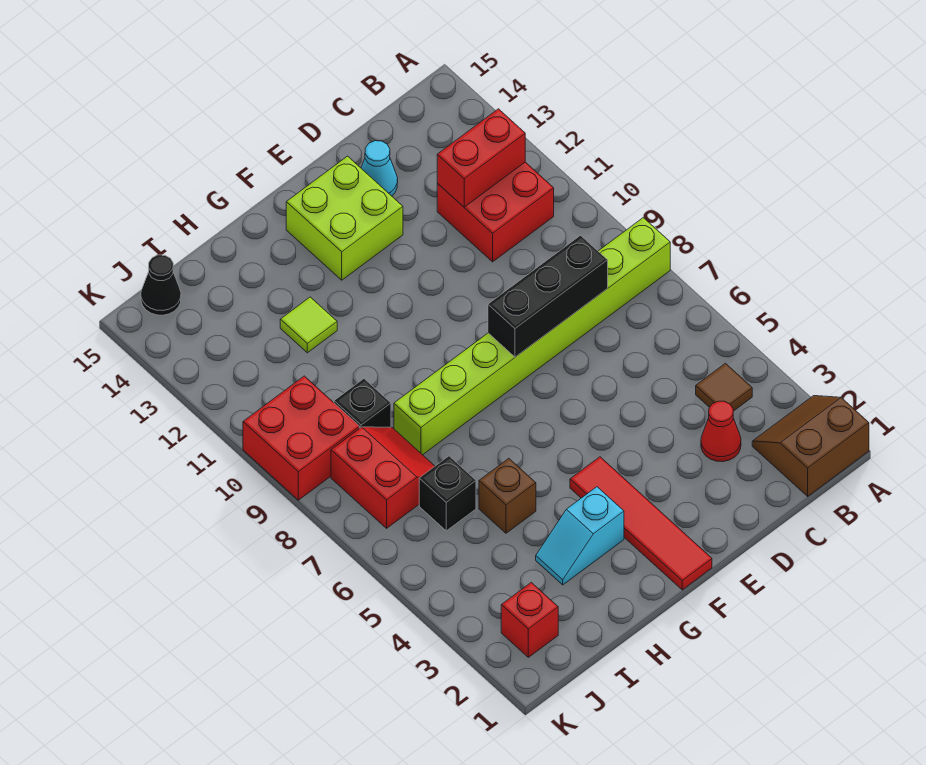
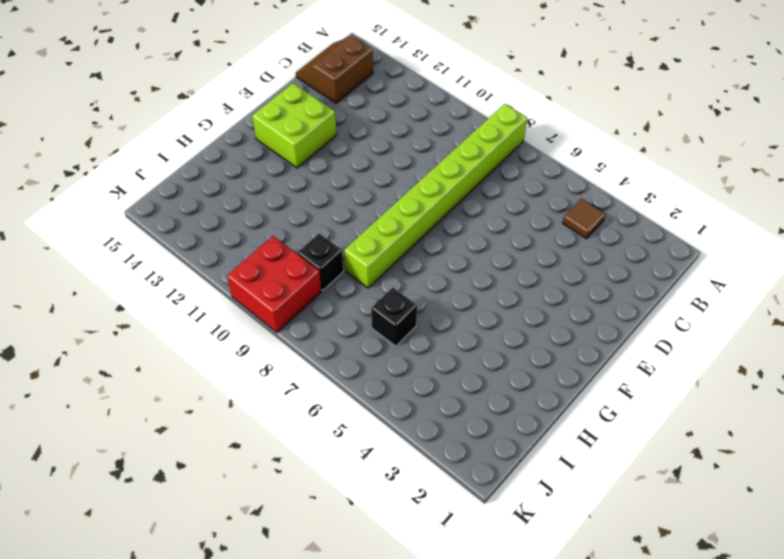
brown 2x2 slope [296,36,373,103] -> brown 2x2 slope moved to [752,396,869,496]
none -> red 2x2 brick [437,162,554,262]
none -> red 1x1 cone [701,401,741,462]
none -> cyan 1x1 cone [361,141,398,196]

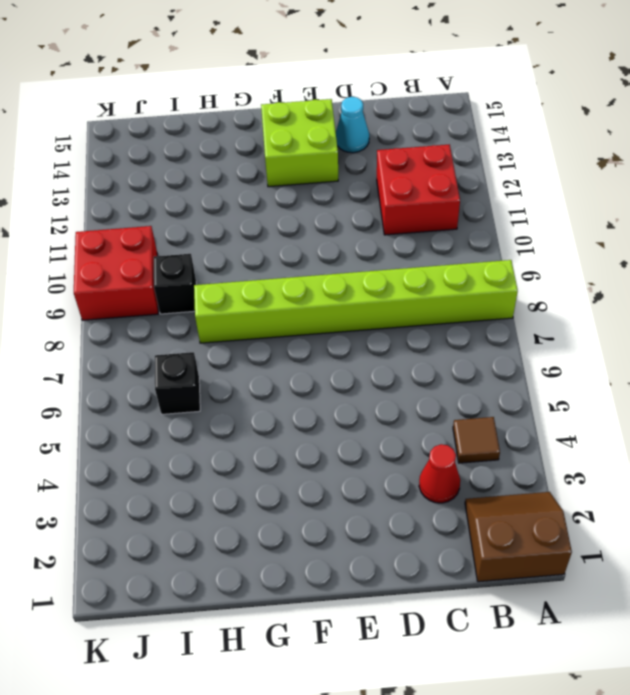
none -> red 1x4 tile [570,457,712,590]
none -> cyan 1x2 slope [536,487,624,585]
none -> brown 1x1 brick [479,459,536,533]

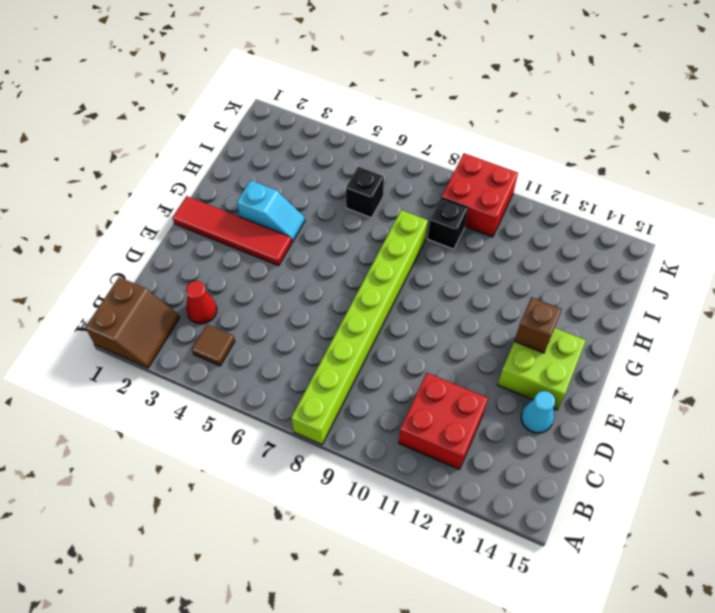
brown 1x1 brick [515,297,562,353] -> brown 1x1 brick moved to [479,459,536,533]
cyan 1x2 slope [237,180,305,242] -> cyan 1x2 slope turned to [536,487,624,585]
none -> lime 1x1 tile [280,297,337,353]
none -> red 2x2 slope [331,427,435,528]
none -> red 1x1 brick [501,583,558,657]

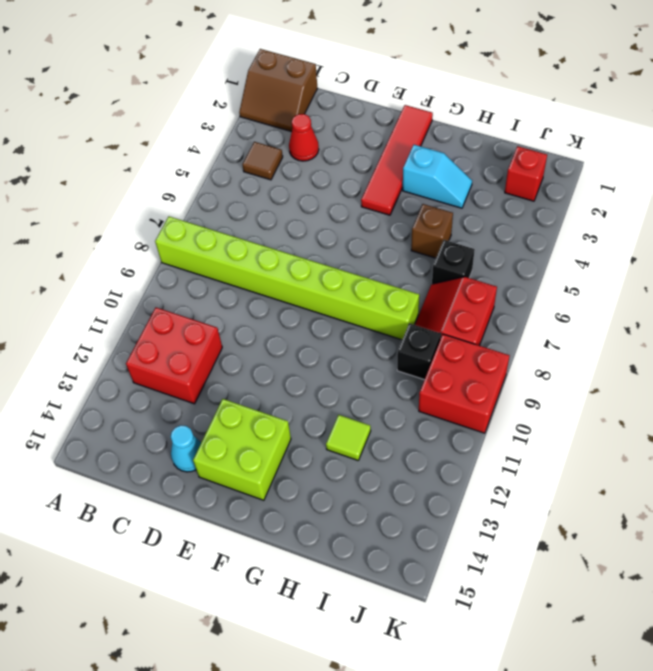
none -> black 1x1 cone [141,255,181,315]
none -> red 1x2 brick [437,109,525,207]
none -> black 1x3 brick [488,236,608,357]

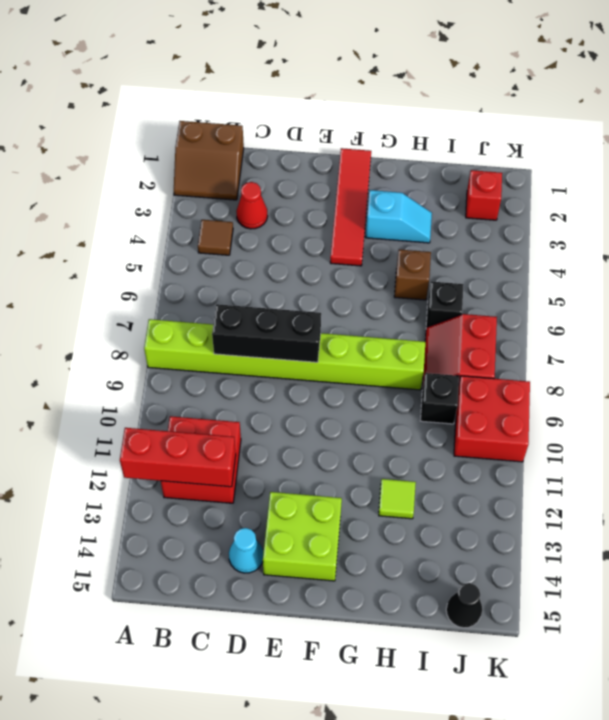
red 1x3 brick [120,428,236,487] -> red 1x2 brick [437,109,525,207]

